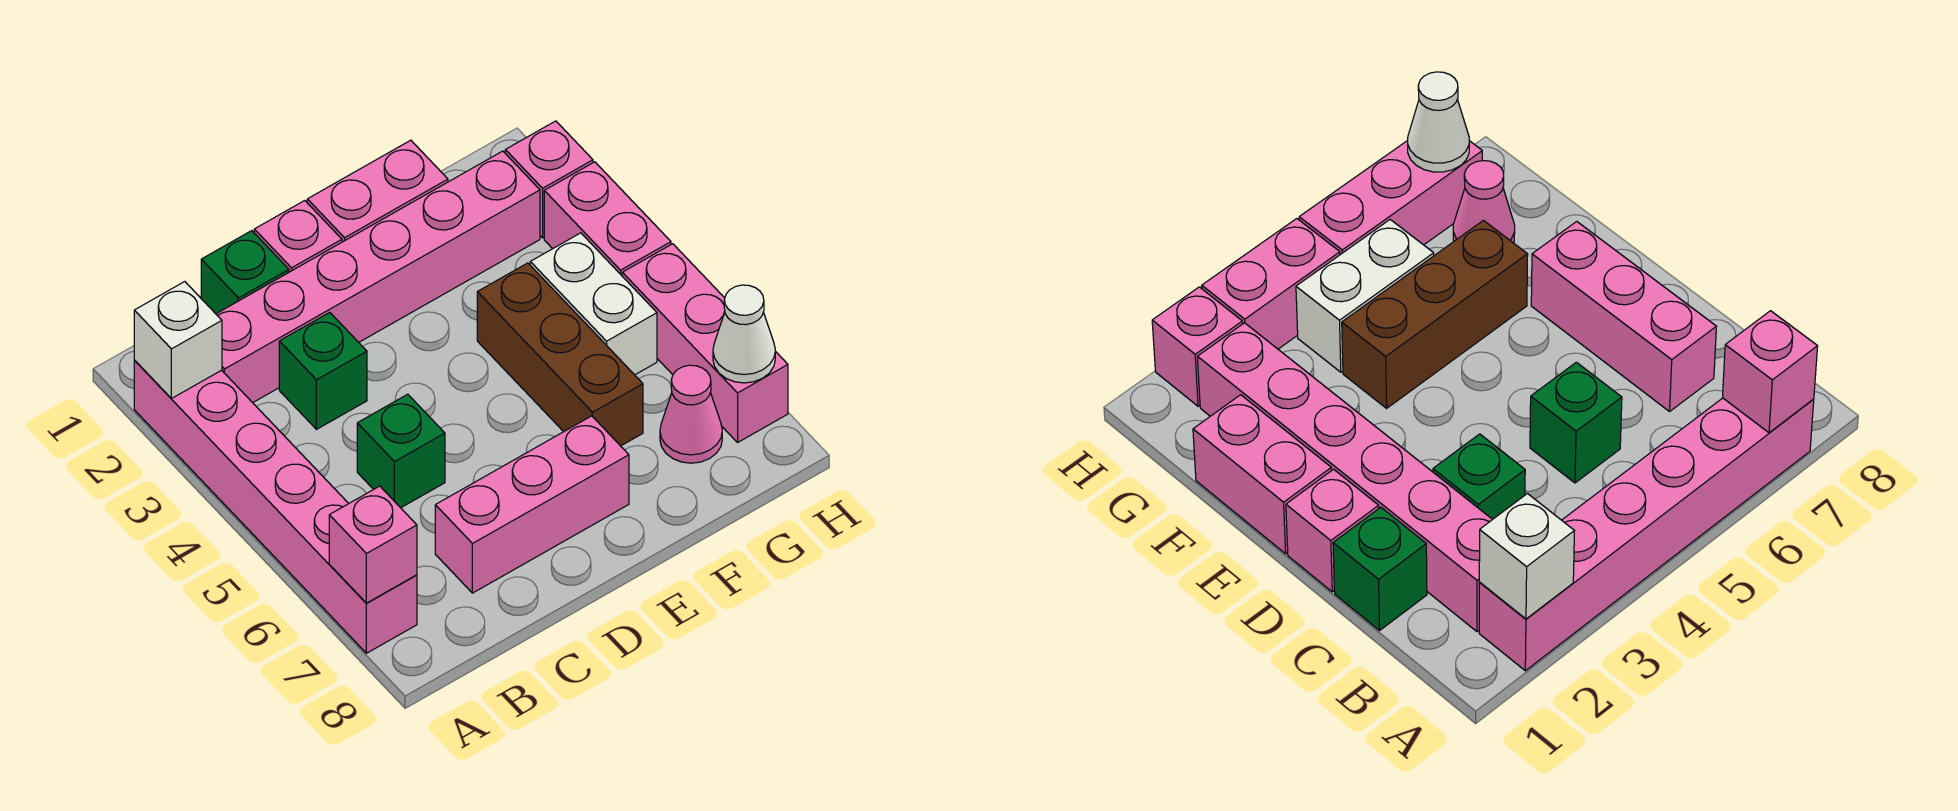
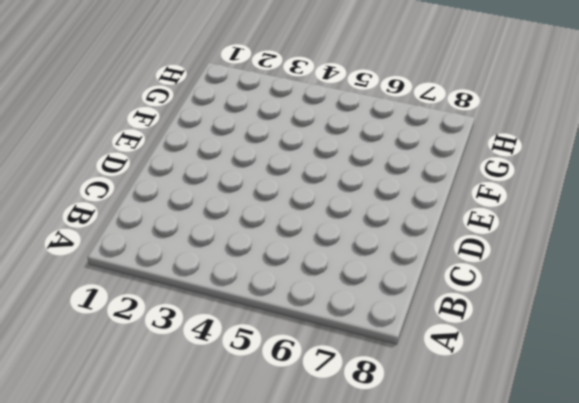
none -> pink 1x6 brick [134,361,417,653]
none -> pink 1x6 brick [216,151,540,403]
none -> green 1x1 brick [201,231,289,314]

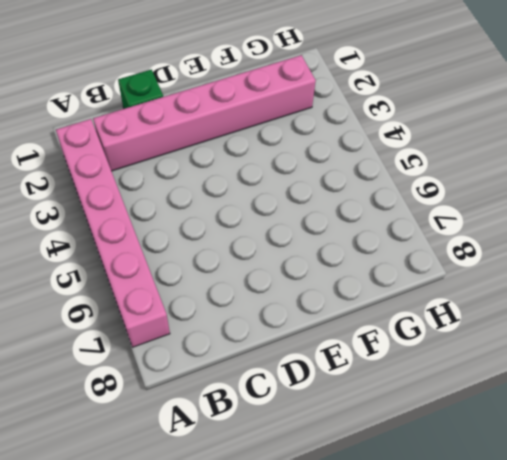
none -> green 1x1 brick [279,312,367,429]
none -> green 1x1 brick [357,394,445,508]
none -> pink 1x3 brick [435,416,629,593]

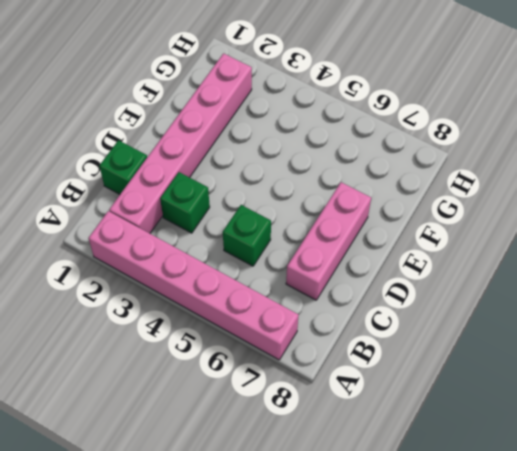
none -> pink 1x1 brick [254,201,342,272]
none -> pink 1x2 brick [307,140,448,242]
none -> brown 1x3 brick [477,263,643,446]

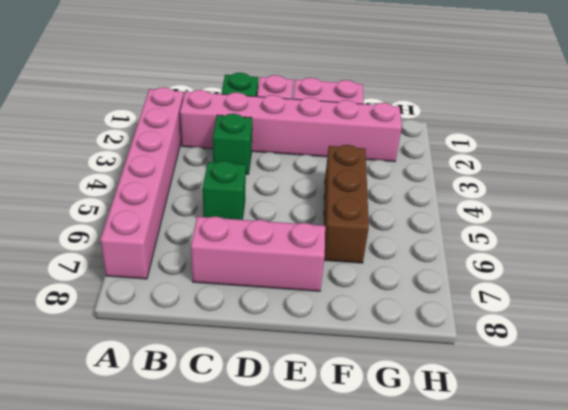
none -> white 1x2 brick [530,233,657,375]
none -> pink 1x1 cone [660,365,722,463]
none -> pink 1x1 brick [505,121,593,238]

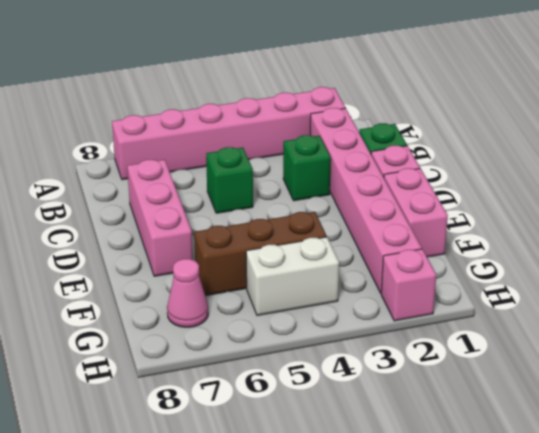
none -> pink 1x2 brick [544,162,671,275]
none -> pink 1x3 brick [622,244,788,442]
none -> white 1x1 brick [134,282,222,399]

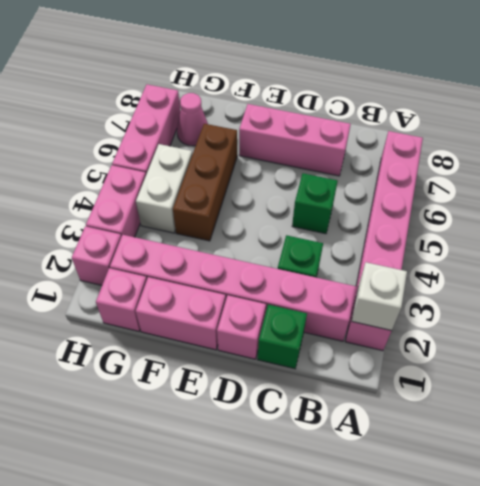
pink 1x1 brick [96,268,147,331] -> pink 1x1 brick moved to [329,486,417,603]
none -> white 1x1 cone [713,285,775,383]

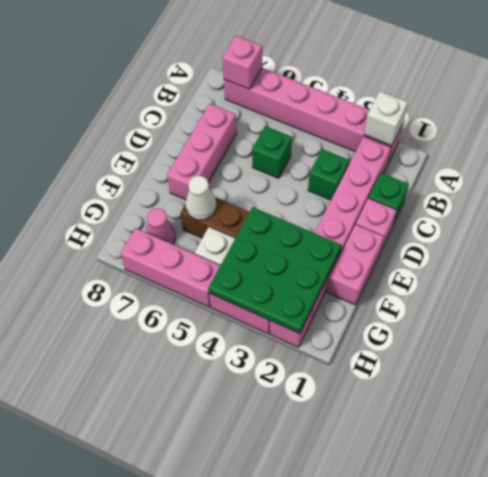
green 3x3 plate [208,207,342,334] -> none
white 1x1 cone [185,176,216,220] -> white 1x1 cone moved to [713,285,775,383]

